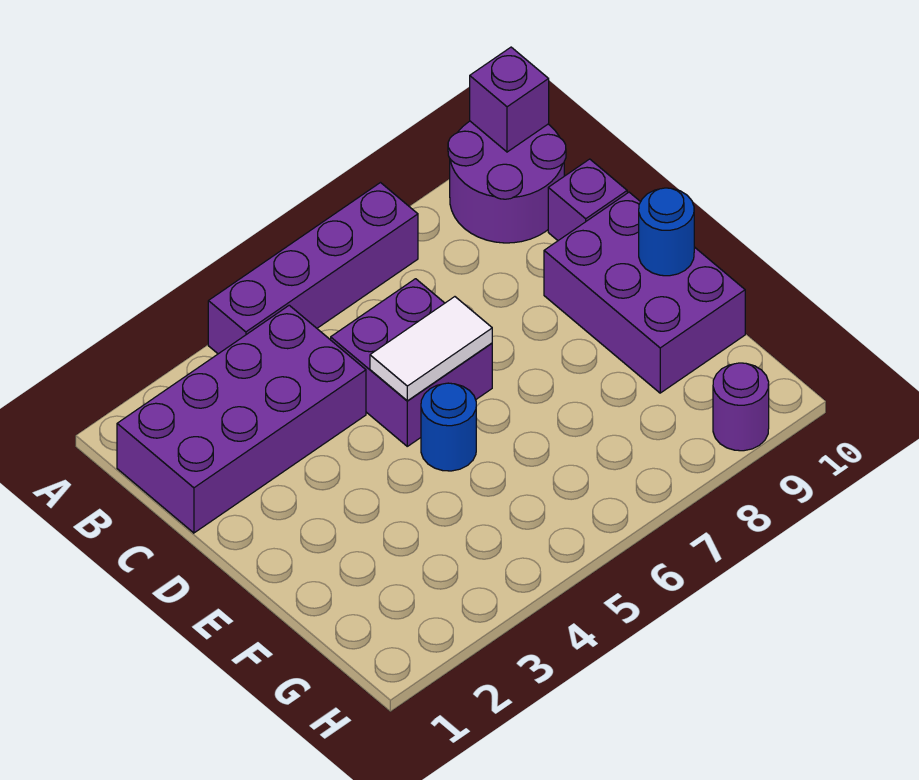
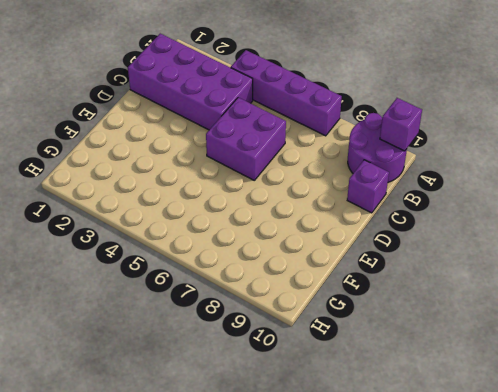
none -> purple 2x3 brick [544,192,745,393]
none -> blue 1x1 round brick [421,383,476,471]

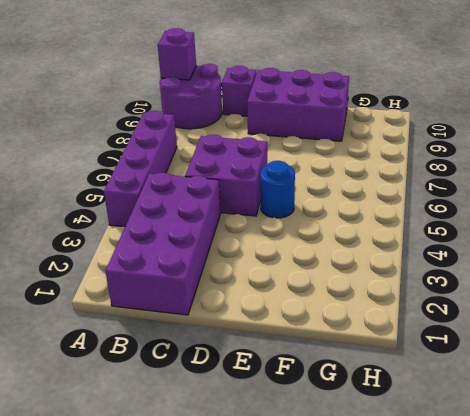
none -> purple 1x1 round brick [713,363,769,451]
none -> white 1x2 tile [370,297,492,401]

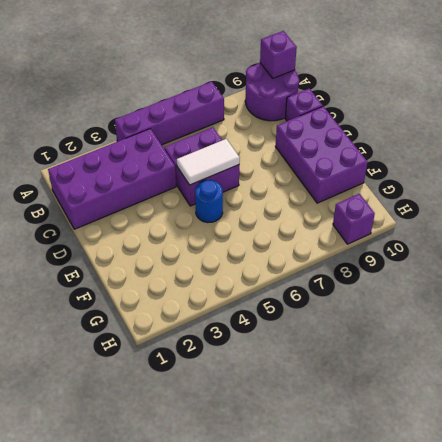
purple 1x1 brick [333,194,375,244] -> purple 1x1 round brick [713,363,769,451]
none -> blue 1x1 round brick [639,188,694,276]

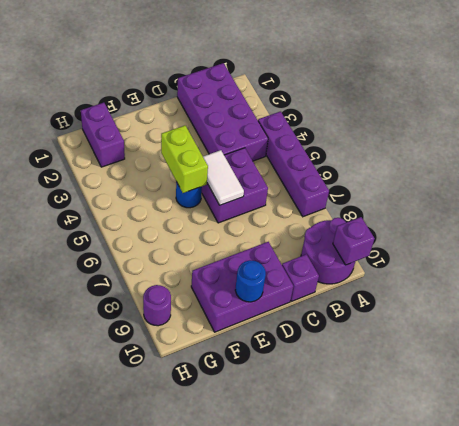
lime 1x2 brick [161,126,208,193] -> none
purple 1x2 brick [81,103,125,167] -> none

